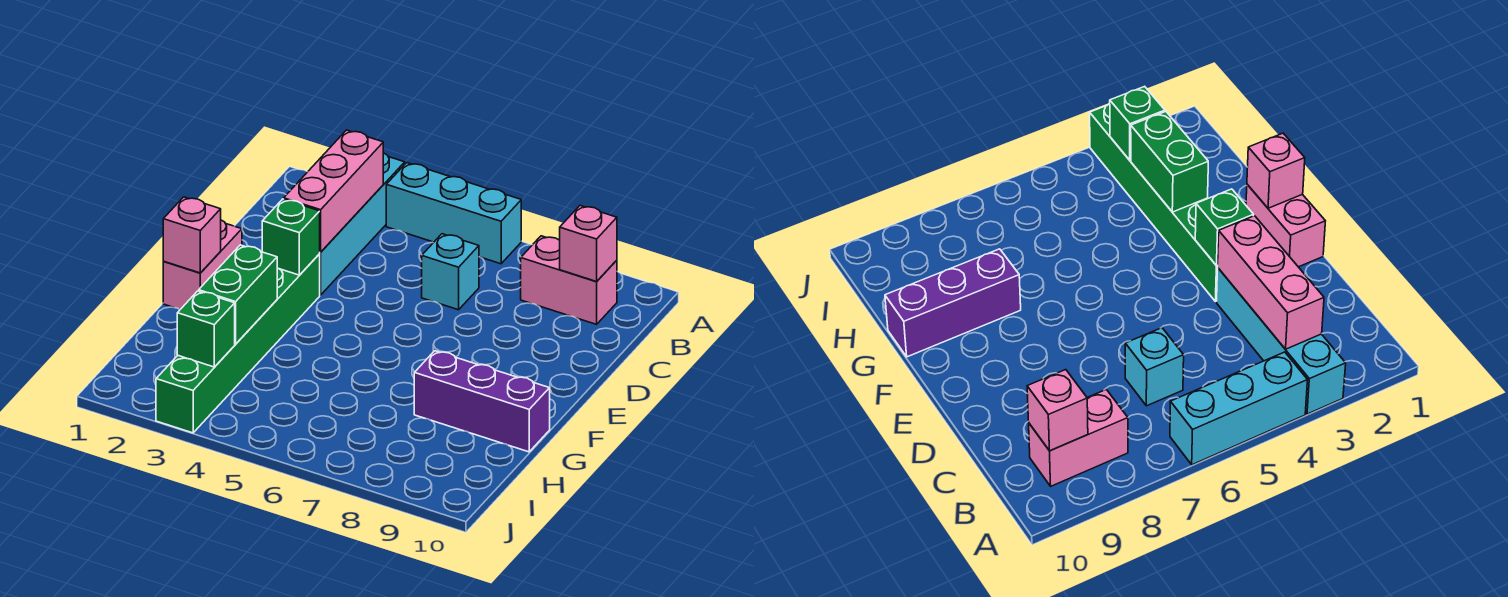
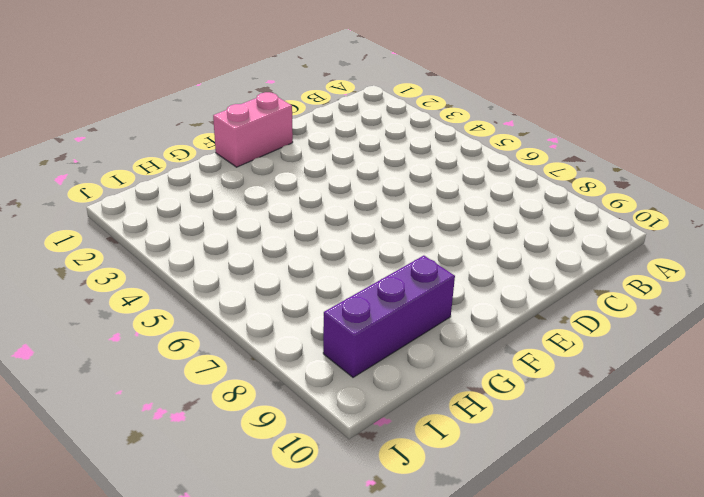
purple 1x3 brick [323,256,455,377] -> purple 1x3 brick turned to [414,351,550,452]
none -> cyan 1x4 brick [320,153,405,295]
none -> cyan 1x3 brick [386,163,521,264]
none -> pink 1x2 brick [521,236,617,324]

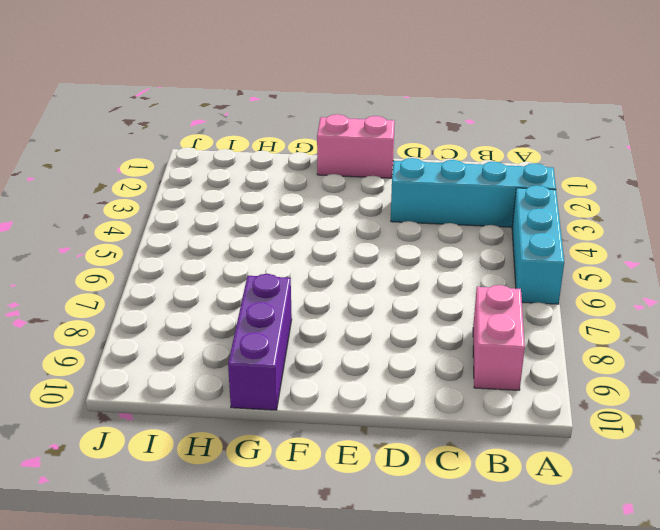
none -> cyan 1x1 brick [422,234,479,310]
none -> green 1x6 brick [156,254,320,433]
none -> pink 1x3 brick [284,130,383,252]

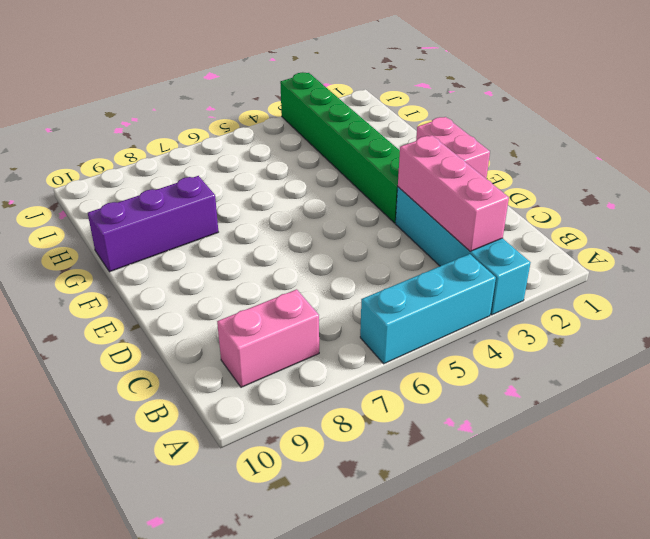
none -> cyan 1x1 brick [422,234,479,310]
none -> pink 1x1 brick [560,206,617,282]
none -> green 1x1 brick [262,199,320,275]

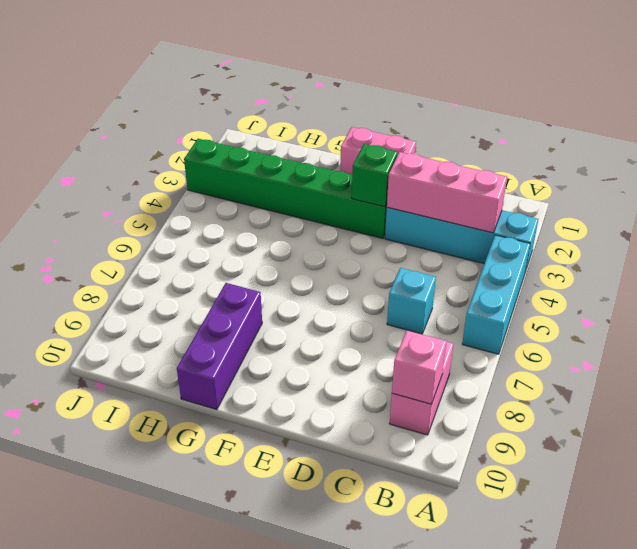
none -> pink 1x1 brick [163,197,221,273]
none -> green 1x2 brick [199,245,277,344]
none -> green 1x1 brick [177,291,235,367]

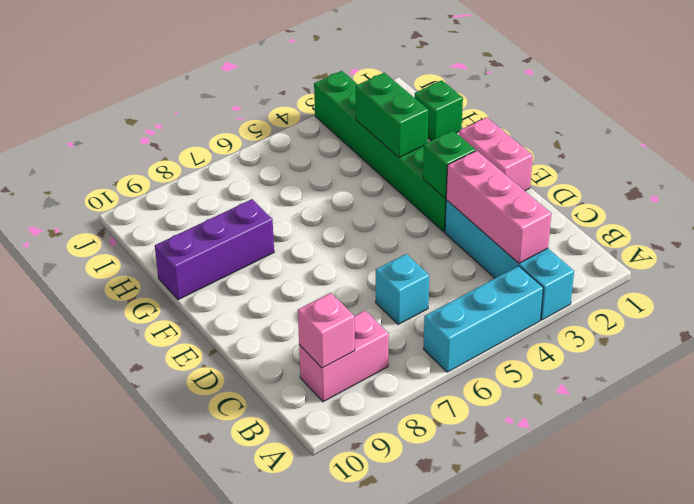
green 1x1 brick [414,80,463,141] -> green 1x1 brick moved to [177,291,235,367]
none -> pink 1x1 brick [163,197,221,273]

